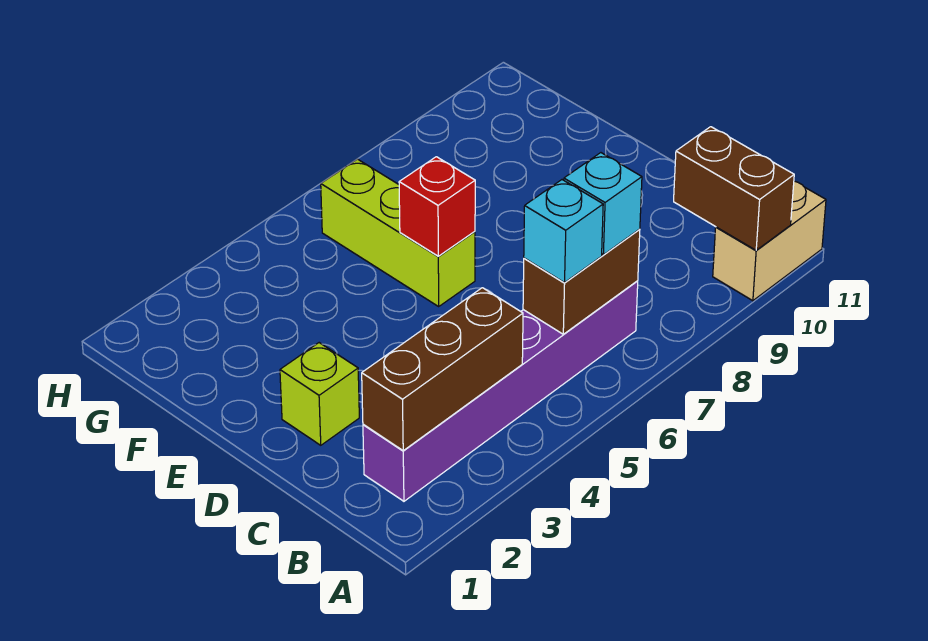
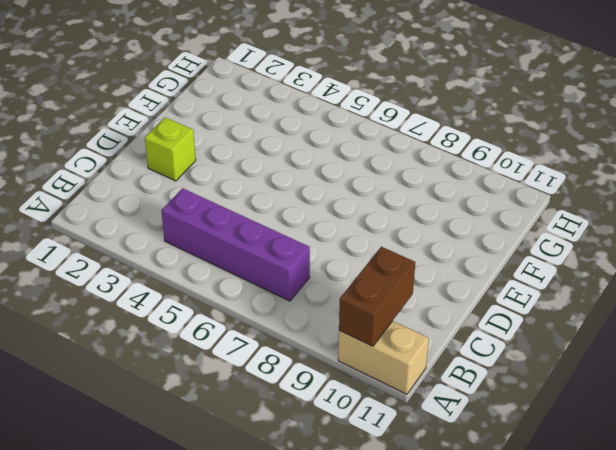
purple 1x4 brick [162,188,310,301] -> purple 1x6 brick [363,281,638,501]
none -> lime 1x3 brick [321,159,475,306]
none -> brown 1x3 brick [362,288,523,450]

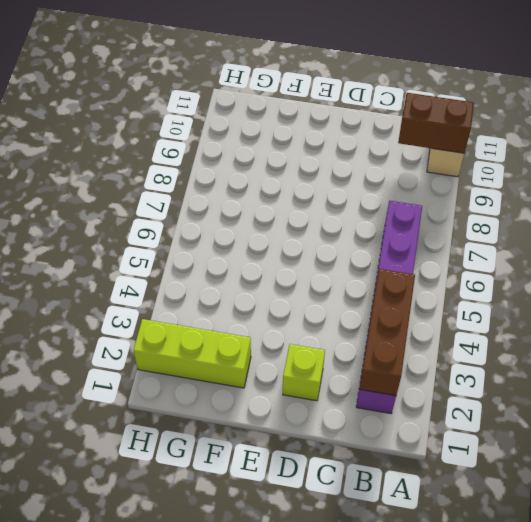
lime 1x3 brick [133,319,251,388] -> lime 1x3 brick moved to [321,159,475,306]
none -> brown 1x2 brick [523,229,640,334]
none -> red 1x1 brick [399,157,475,256]

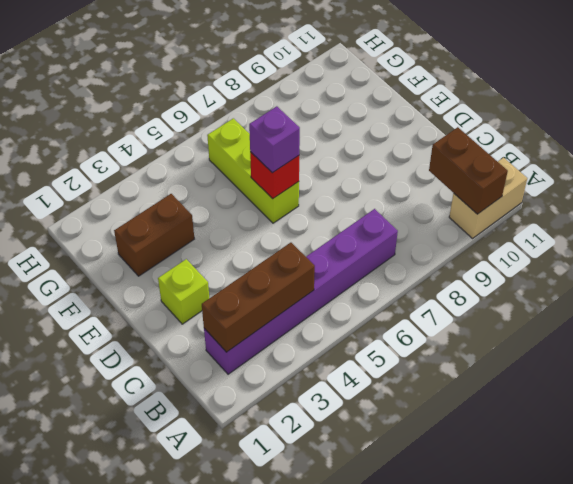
purple 1x1 brick [249,106,300,173] -> none
brown 1x2 brick [114,194,194,276] -> brown 1x2 brick moved to [523,229,640,334]
none -> cyan 1x1 brick [524,180,603,283]
none -> cyan 1x1 brick [564,153,642,255]

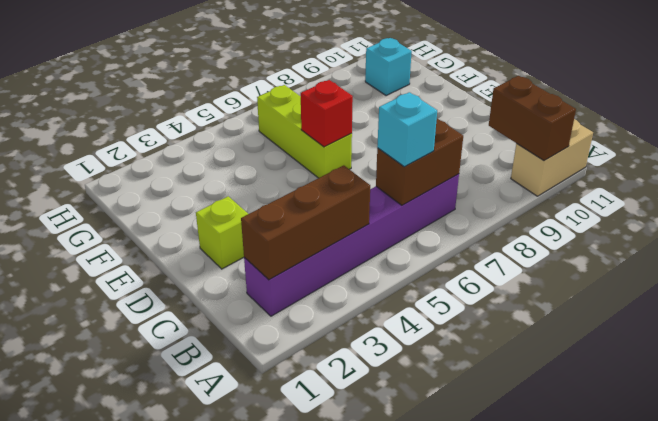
cyan 1x1 brick [365,38,412,96] -> cyan 1x1 brick moved to [564,153,642,255]

